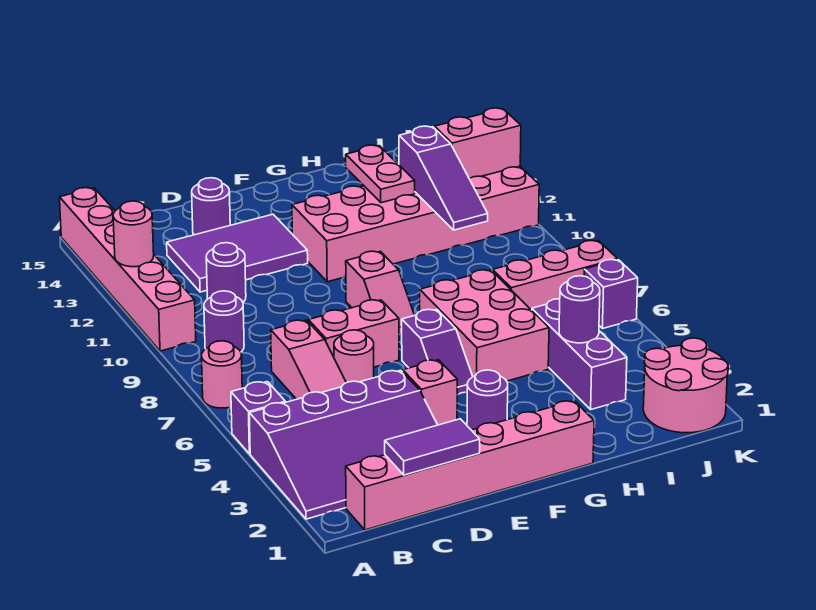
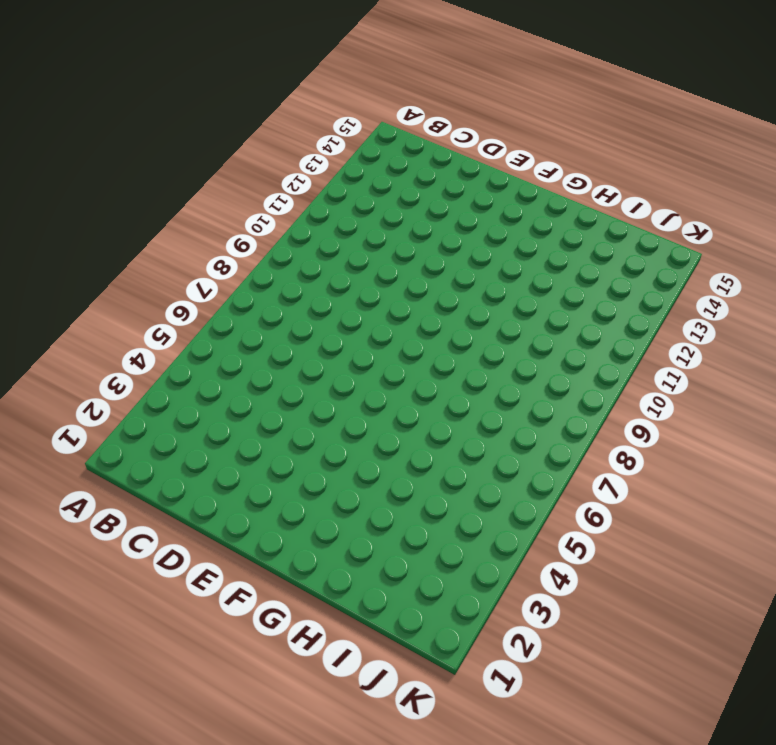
none -> purple 3x4 slope [249,370,437,519]
none -> purple 1x1 brick [231,382,285,454]
none -> pink 1x1 round brick [202,341,242,408]

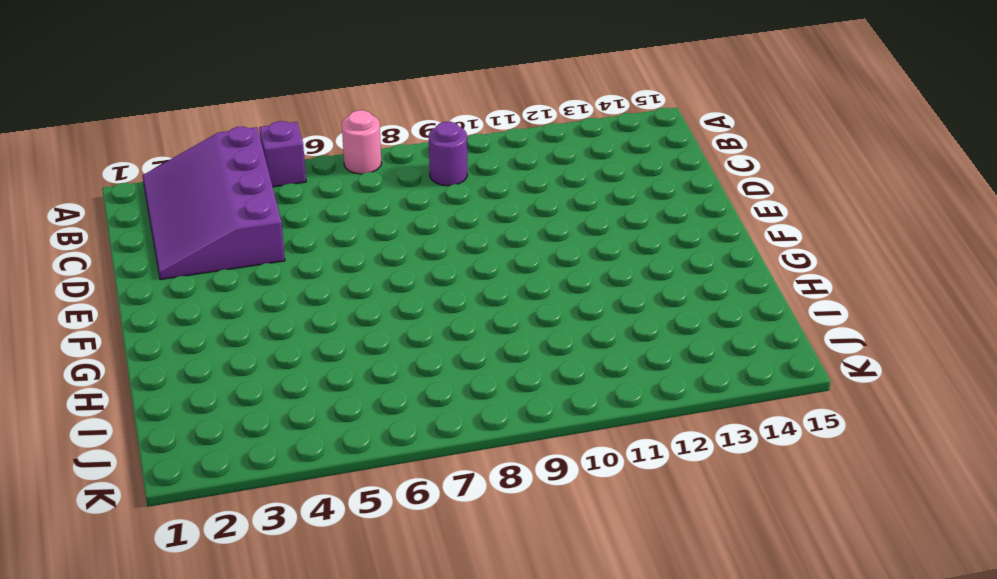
none -> pink 1x6 brick [59,188,196,351]
none -> pink 1x6 brick [346,401,594,530]
none -> pink 1x3 slope [271,320,346,399]

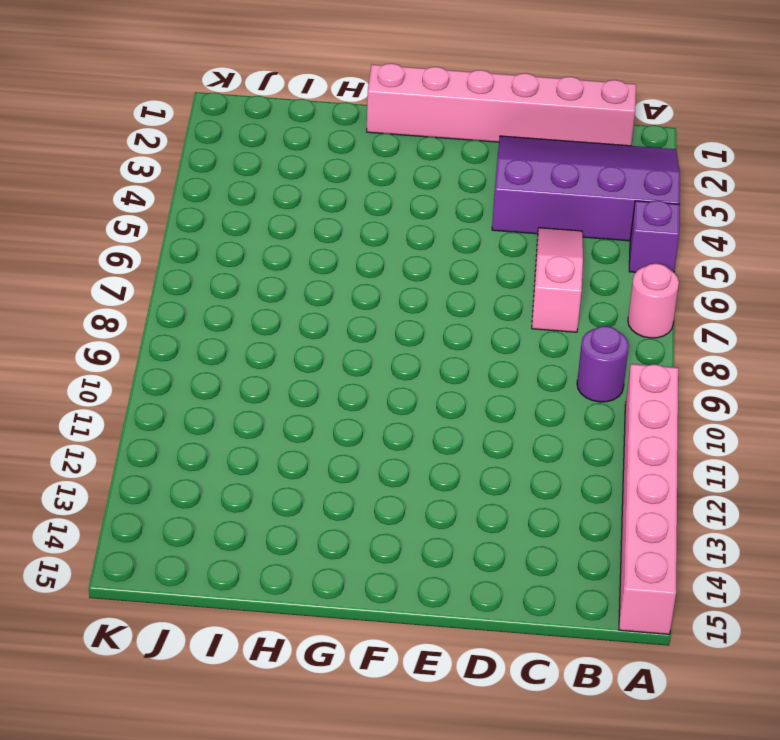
none -> purple 1x1 round brick [206,243,246,302]
none -> purple 2x3 tile [167,214,308,292]
none -> pink 1x1 round brick [334,330,374,383]

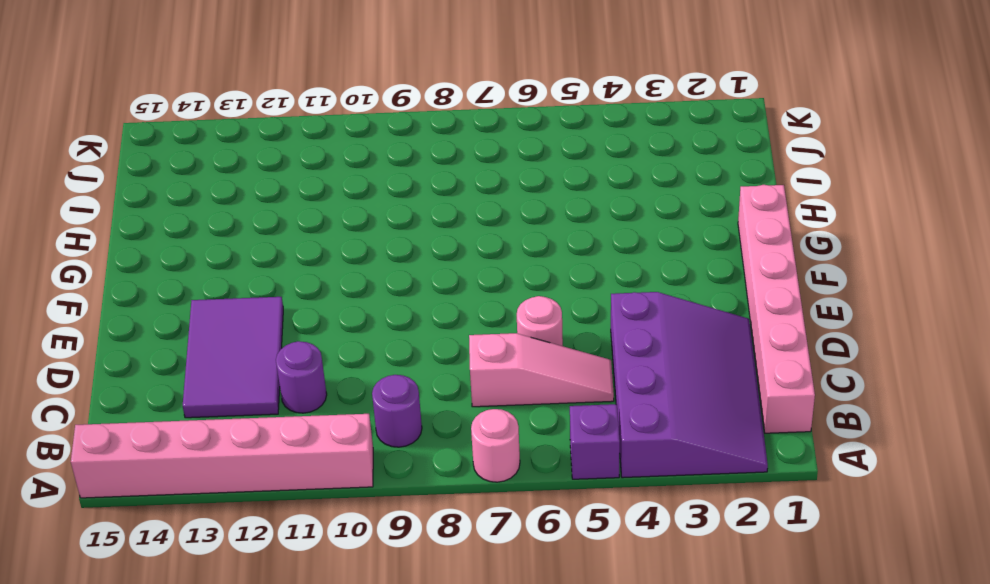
none -> pink 1x2 brick [308,300,399,367]
none -> purple 1x1 round brick [192,178,230,235]
none -> pink 1x1 brick [402,360,457,425]

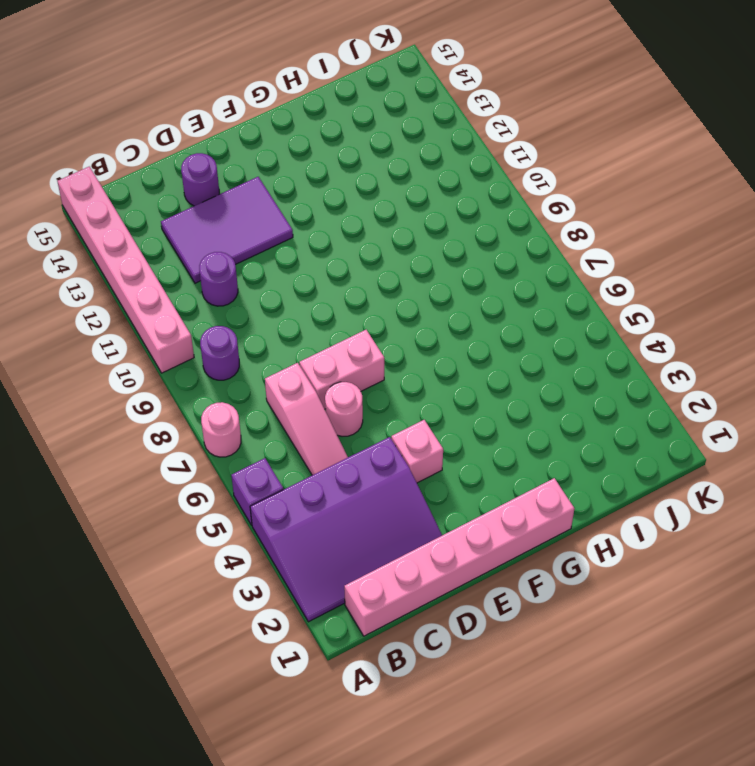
none -> purple 1x1 round brick [467,370,508,430]
none -> purple 1x2 slope [402,309,473,395]
none -> pink 1x2 slope [346,251,414,335]

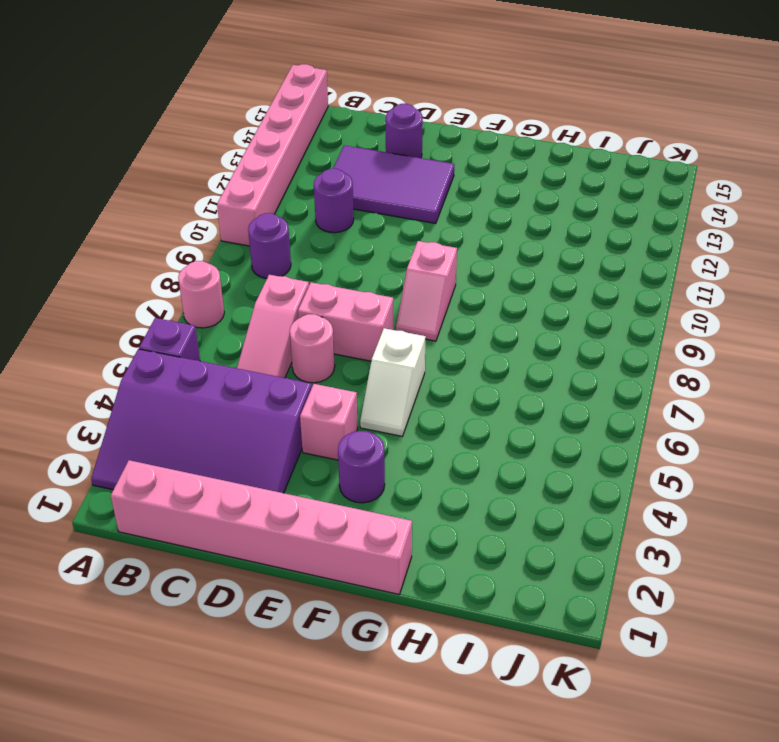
white 1x2 slope [360,328,426,436] -> purple 1x2 slope [402,309,473,395]
none -> pink 2x6 brick [292,166,539,282]
none -> pink 2x3 brick [420,270,549,381]
none -> purple 1x3 brick [532,299,627,409]

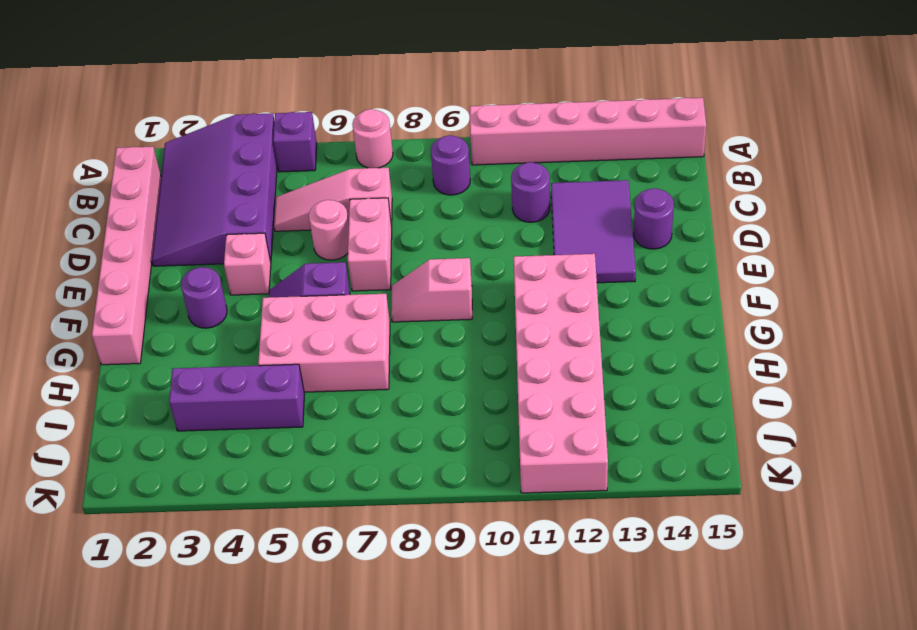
none -> pink 1x3 brick [493,241,618,310]
none -> pink 2x2 round brick [643,338,728,433]
none -> purple 1x1 brick [584,259,638,329]

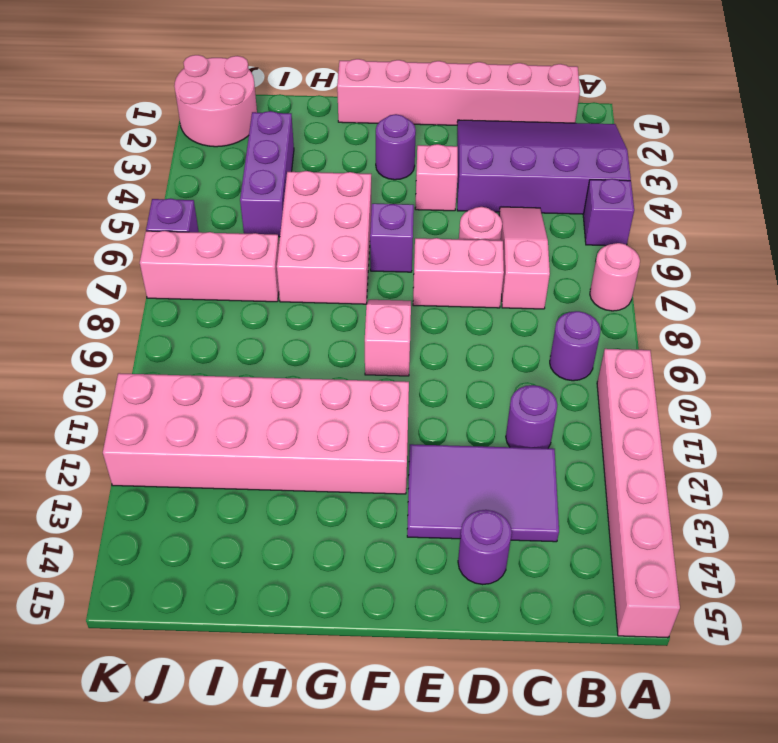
none -> pink 1x1 round brick [113,201,154,267]
none -> purple 1x2 tile [385,419,480,475]
none -> pink 1x2 plate [346,145,415,203]

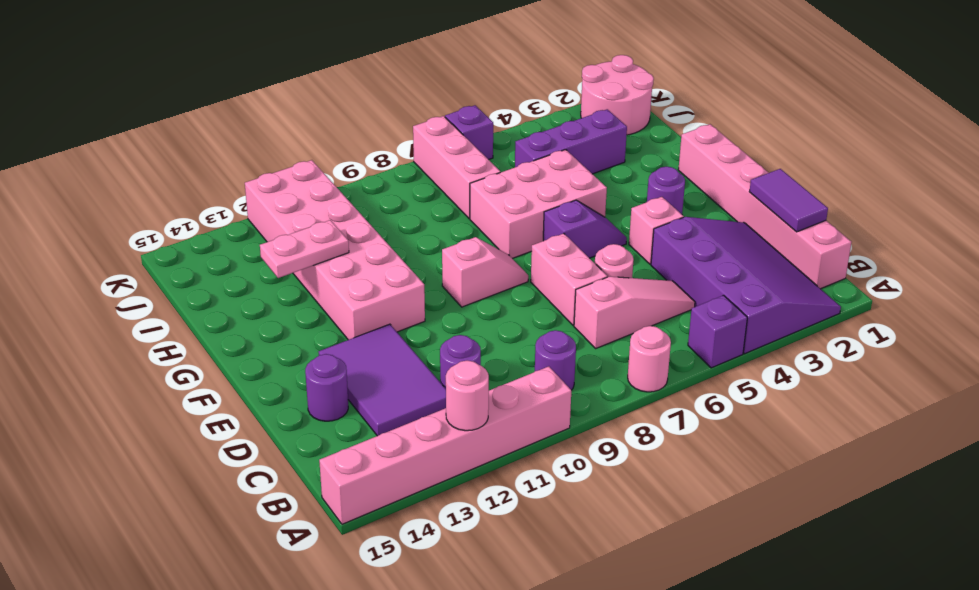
none -> purple 1x1 round brick [559,276,600,343]
none -> purple 1x3 slope [399,126,488,230]
none -> pink 1x2 brick [435,108,521,178]

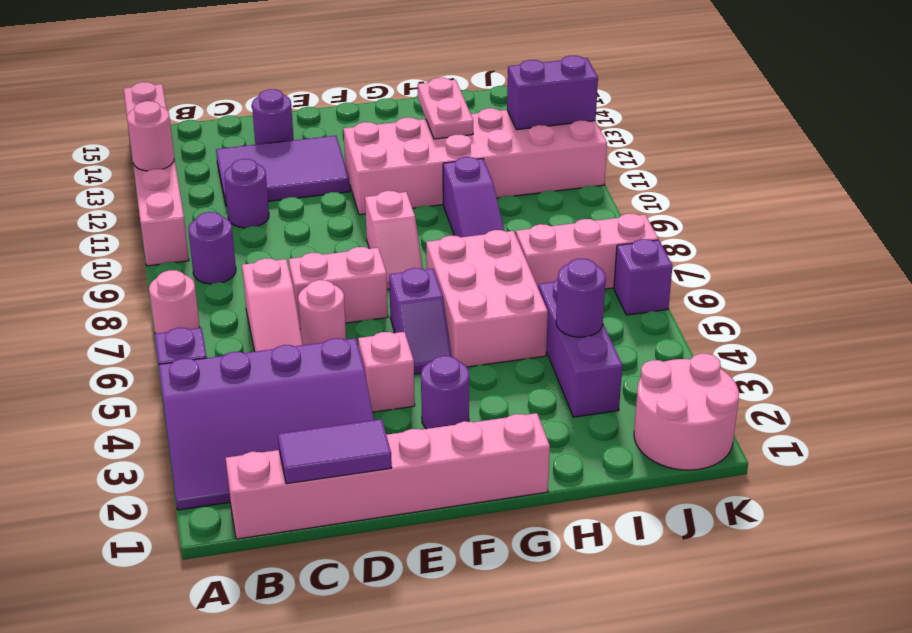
purple 1x3 slope [443,157,504,237] -> purple 1x3 slope moved to [399,126,488,230]
purple 1x2 brick [507,56,598,130] -> pink 1x2 brick [435,108,521,178]

